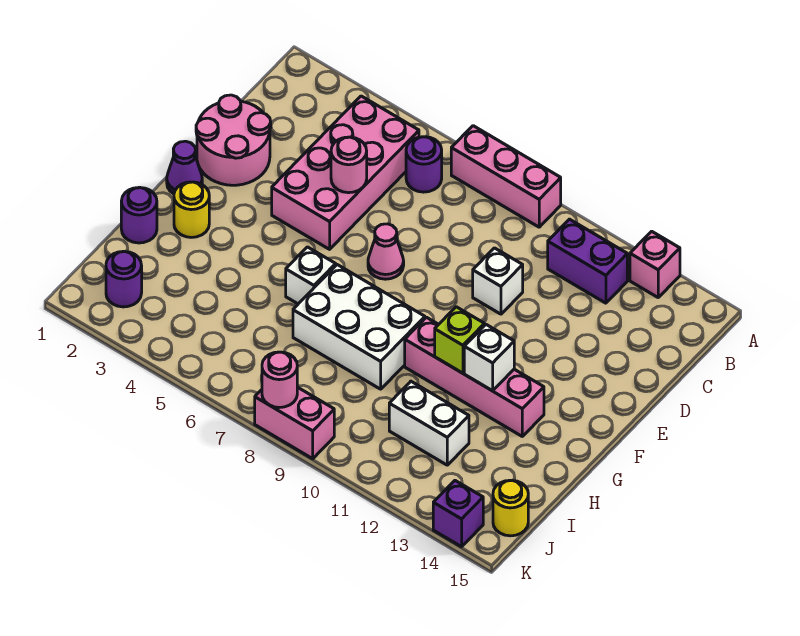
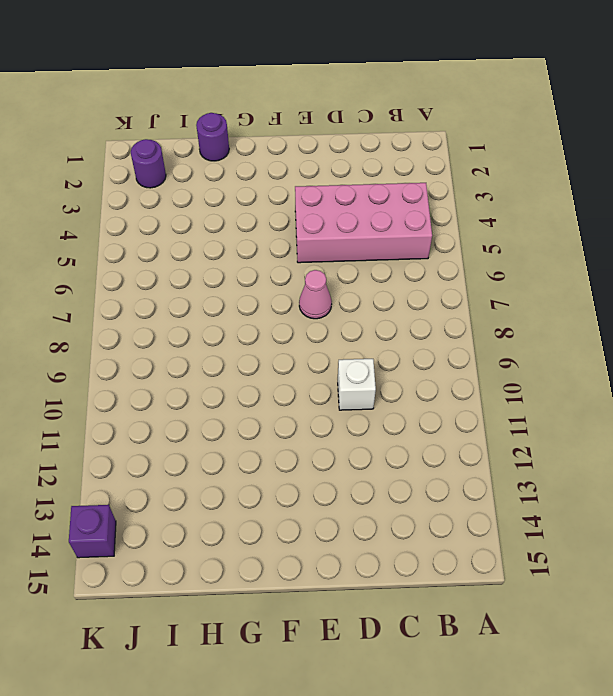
none -> pink 1x3 brick [451,126,561,227]
none -> pink 1x1 brick [630,231,680,297]
none -> purple 1x1 round brick [406,137,442,192]

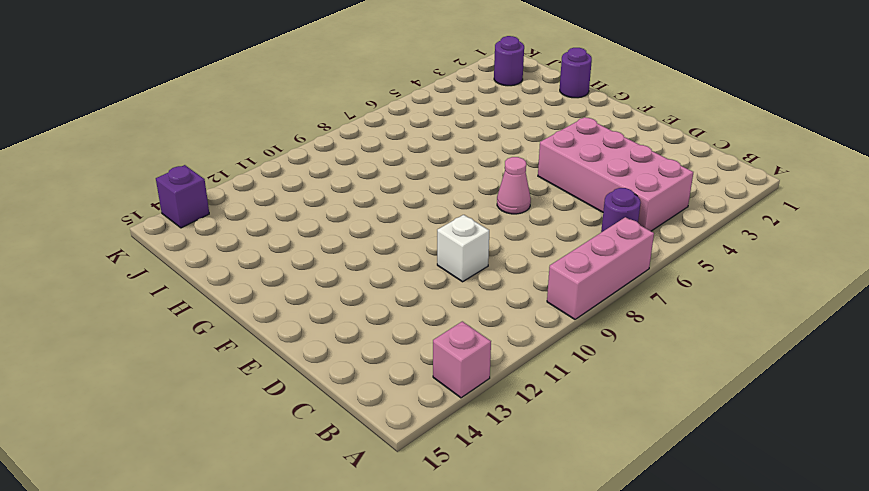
none -> purple 1x2 brick [548,219,627,303]
none -> pink 2x2 round brick [196,95,271,185]
none -> purple 1x1 cone [167,141,202,194]

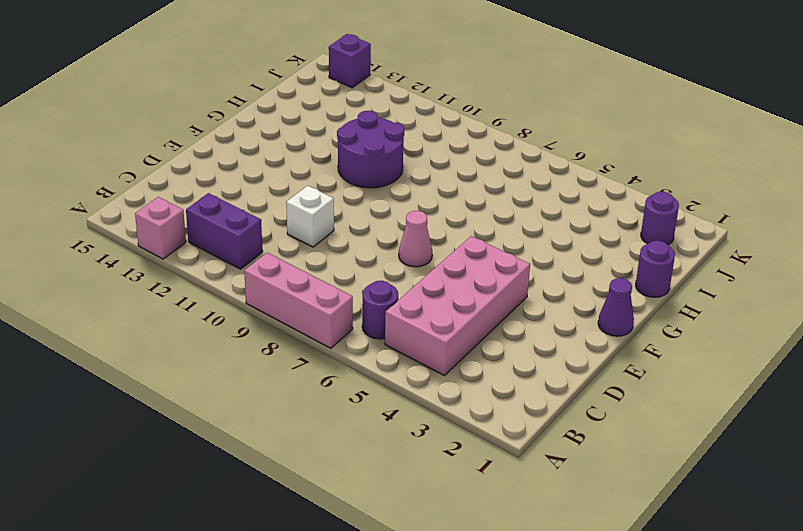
purple 2x2 round brick [337,111,405,188] -> pink 1x4 brick [405,317,544,436]
none -> pink 2x2 round brick [196,95,271,185]
none -> yellow 1x1 round brick [174,182,209,237]
none -> white 1x1 brick [286,247,336,304]

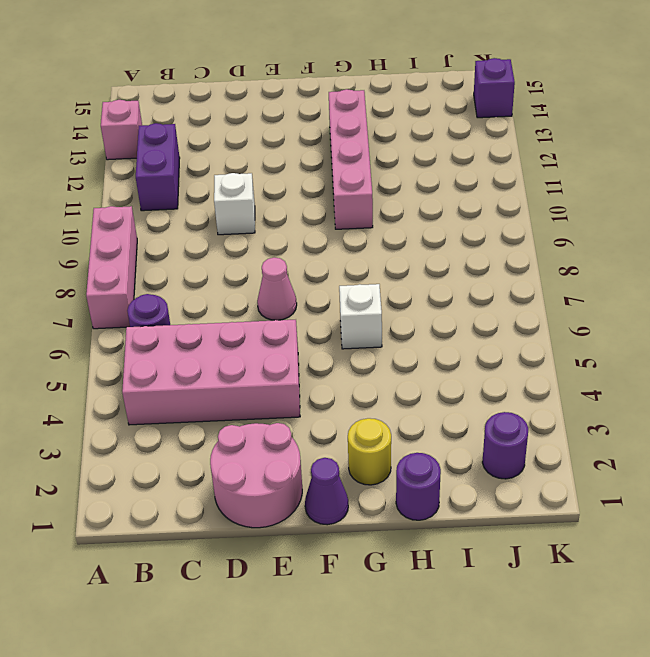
none -> white 2x3 brick [293,265,425,389]
none -> white 1x2 brick [389,381,469,465]
none -> yellow 1x1 round brick [493,480,528,536]

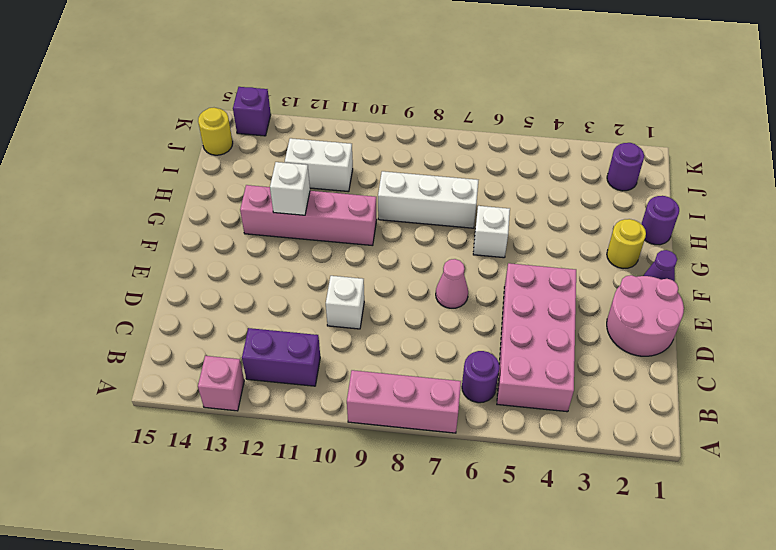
white 1x3 brick [378,171,478,228] -> white 2x3 brick [293,265,425,389]
none -> pink 1x2 brick [255,387,334,459]
none -> pink 1x1 round brick [331,137,367,193]
none -> lime 1x1 brick [435,307,484,373]

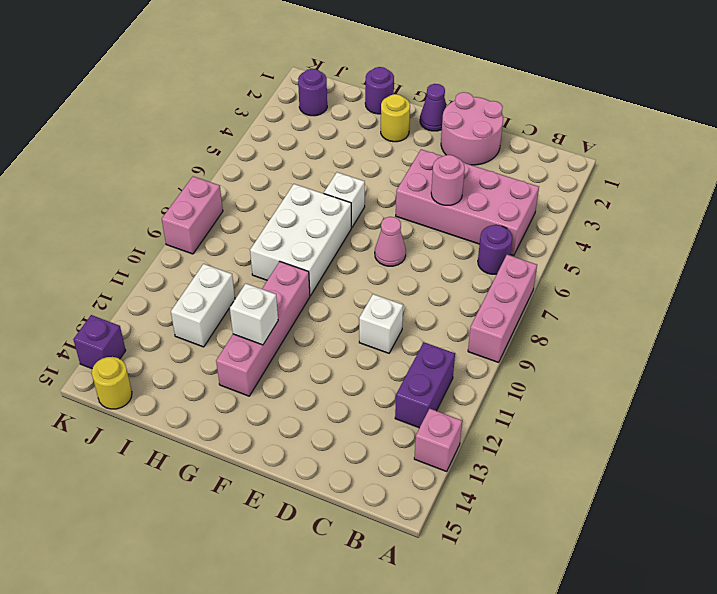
none -> lime 1x1 brick [435,307,484,373]
none -> pink 1x1 round brick [262,352,297,408]

